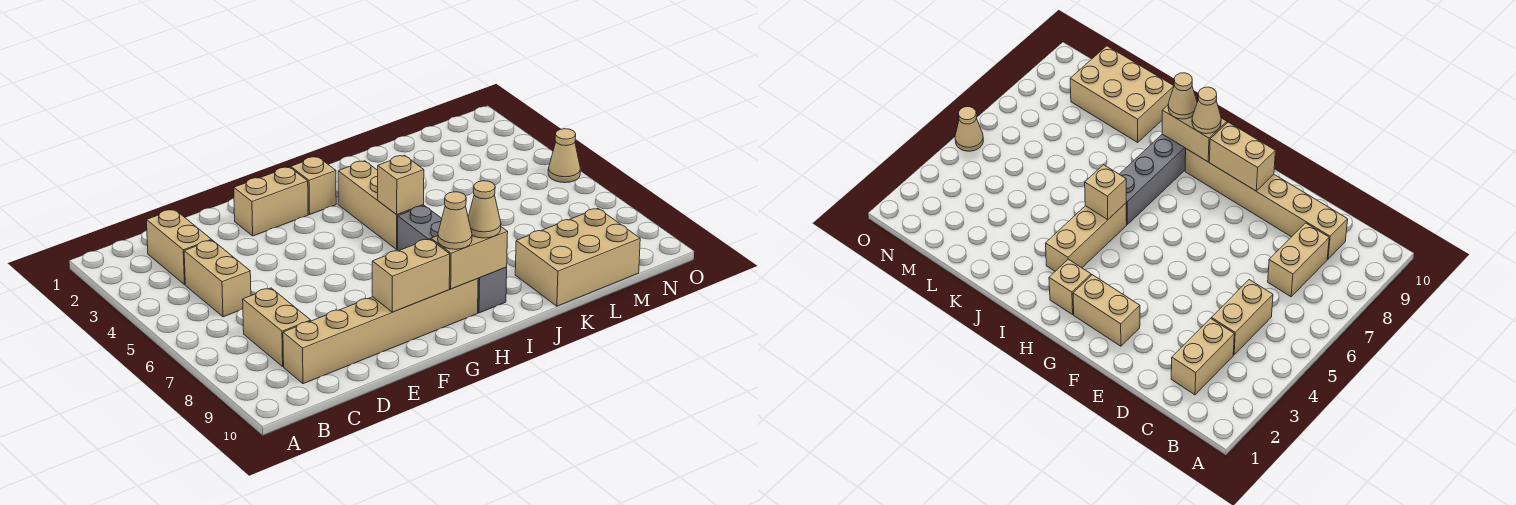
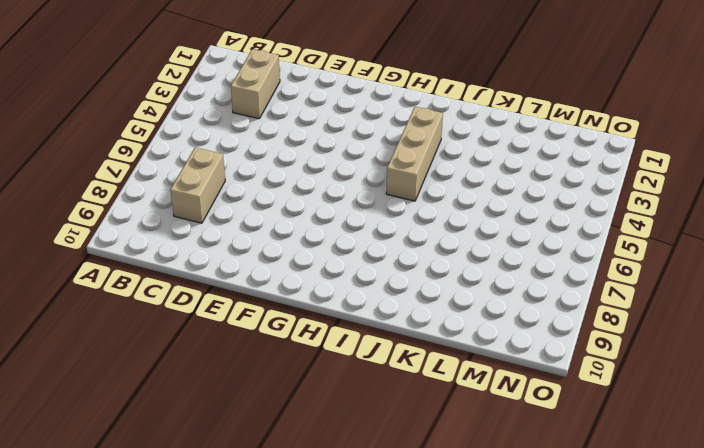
none -> tan 1x2 brick [184,240,251,317]
none -> tan 1x6 brick [283,279,478,384]
none -> tan 1x2 brick [234,167,308,236]

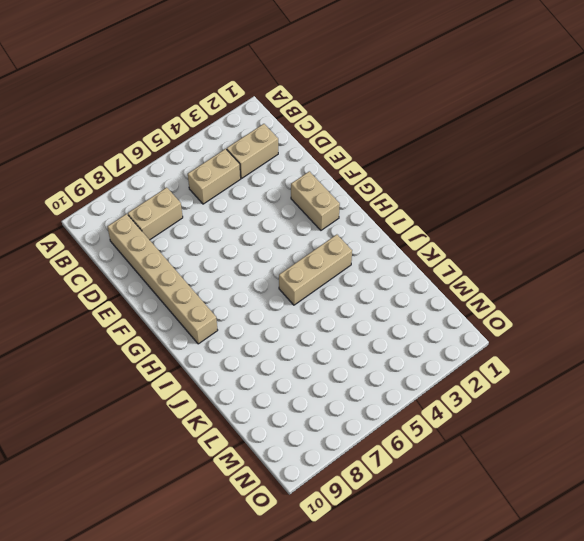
none -> tan 1x1 brick [291,157,336,215]
none -> grey 1x4 brick [398,206,507,313]
none -> tan 2x3 brick [515,208,640,306]

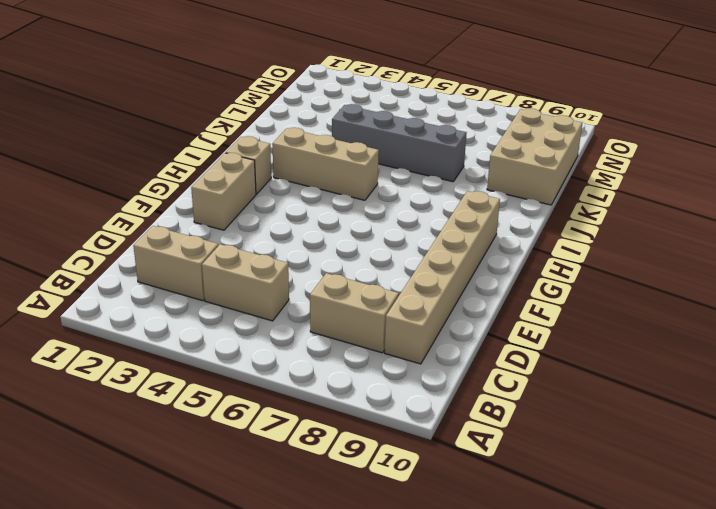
grey 1x4 brick [332,104,466,182] -> grey 1x4 brick moved to [398,206,507,313]
none -> tan 1x1 cone [548,129,580,183]
none -> tan 1x2 brick [372,239,450,312]
none -> tan 1x2 brick [431,227,508,289]

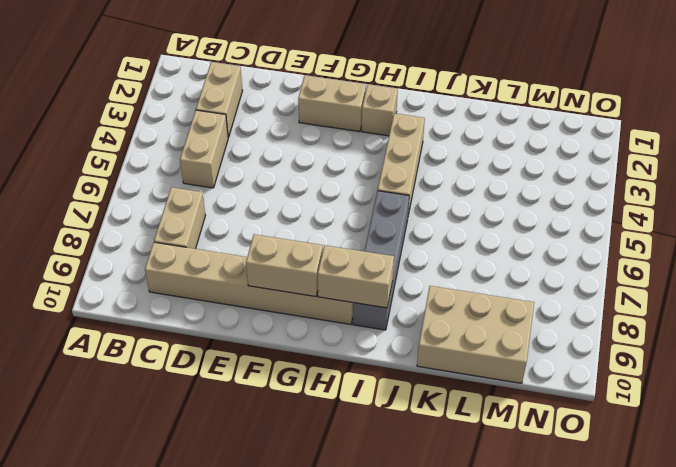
none -> tan 1x1 cone [548,129,580,183]
none -> tan 1x1 brick [378,155,424,215]
none -> tan 1x1 cone [438,192,472,249]

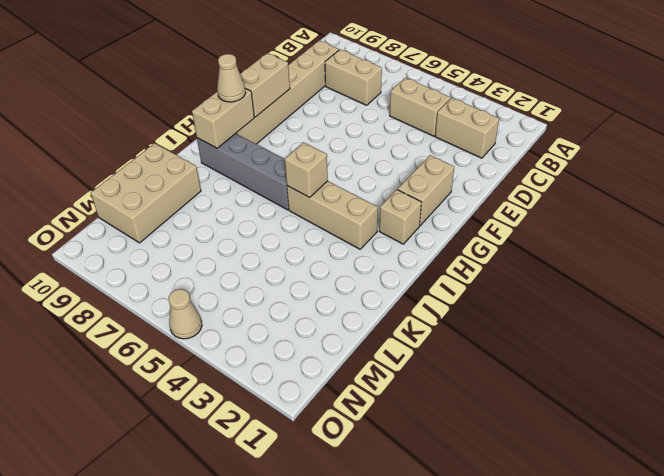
none -> tan 1x1 cone [468,181,501,238]

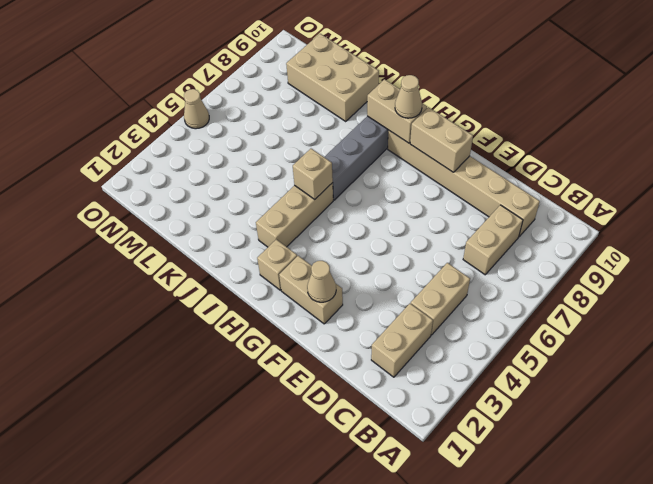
tan 1x1 cone [307,261,336,302] -> tan 1x1 cone moved to [468,181,501,238]

